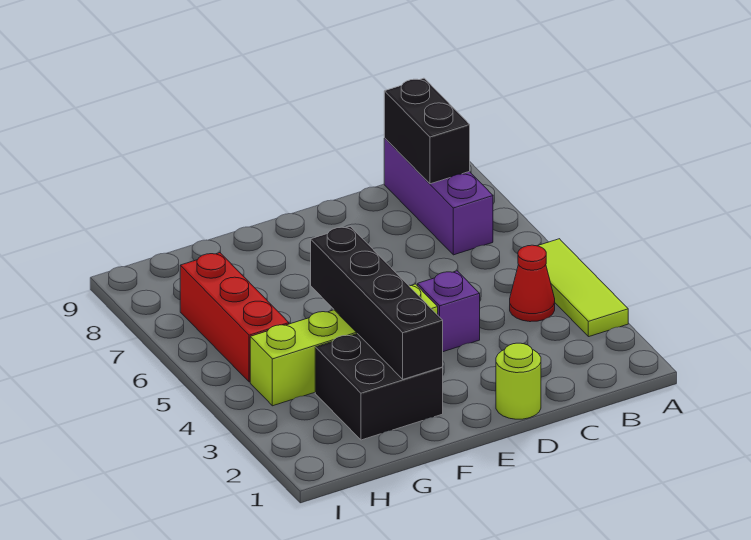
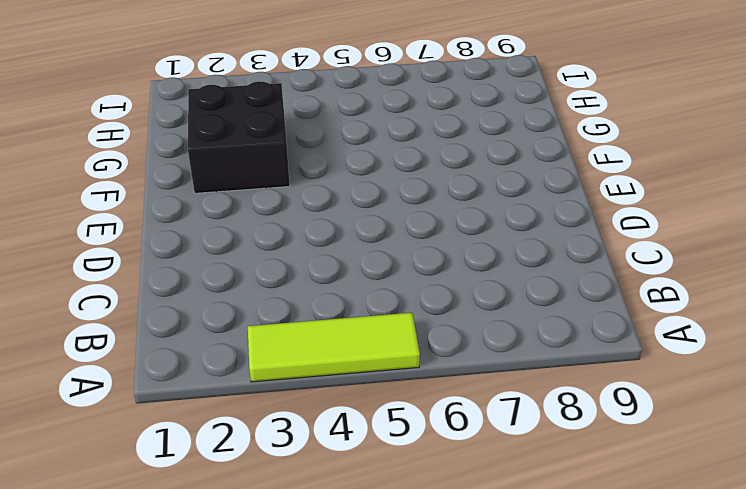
none -> red 1x1 cone [510,245,555,322]
none -> purple 1x3 brick [384,138,493,255]

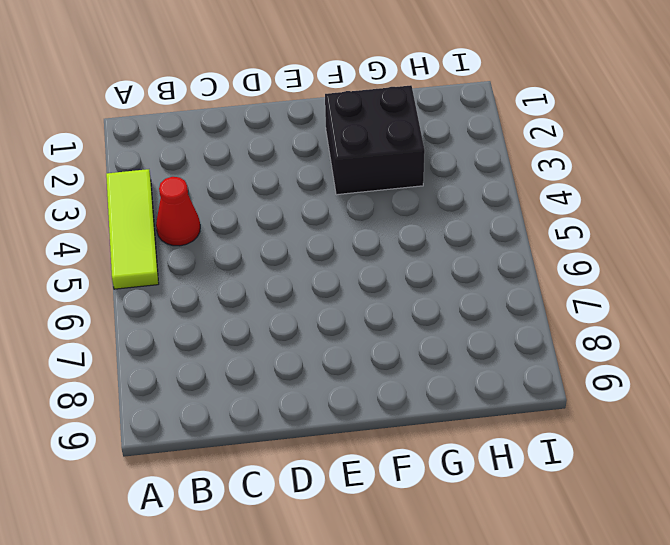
none -> purple 1x3 brick [384,138,493,255]
none -> lime 1x1 round brick [496,343,541,419]

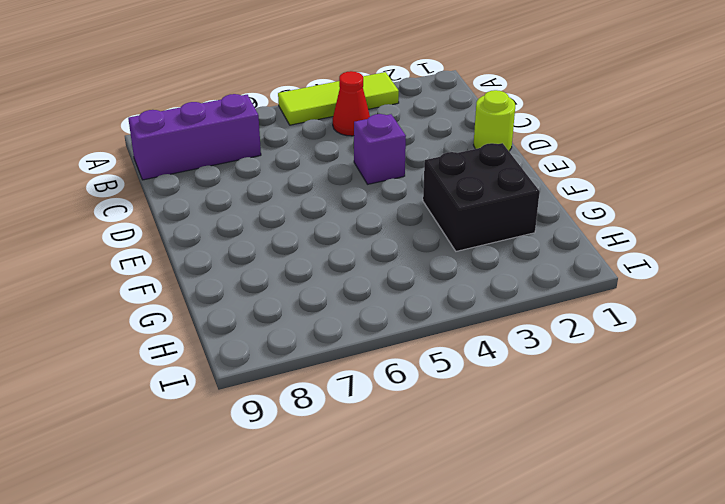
none -> lime 1x4 brick [250,284,438,406]
none -> red 1x3 brick [180,253,289,382]

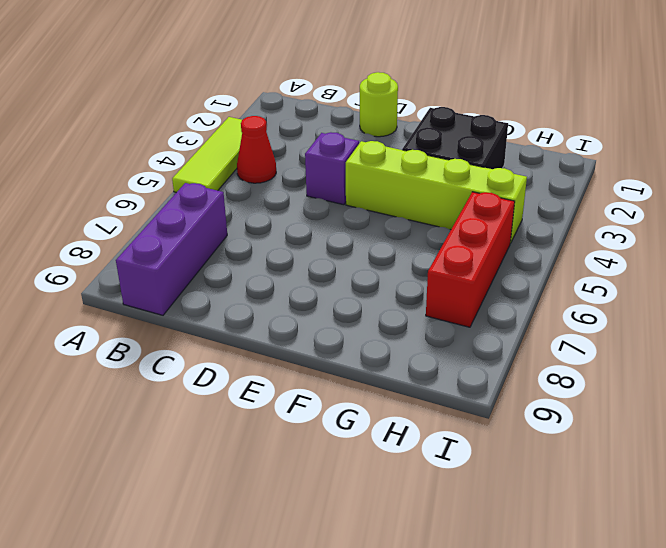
none -> black 1x2 brick [384,78,470,184]
none -> black 1x4 brick [311,226,443,379]

